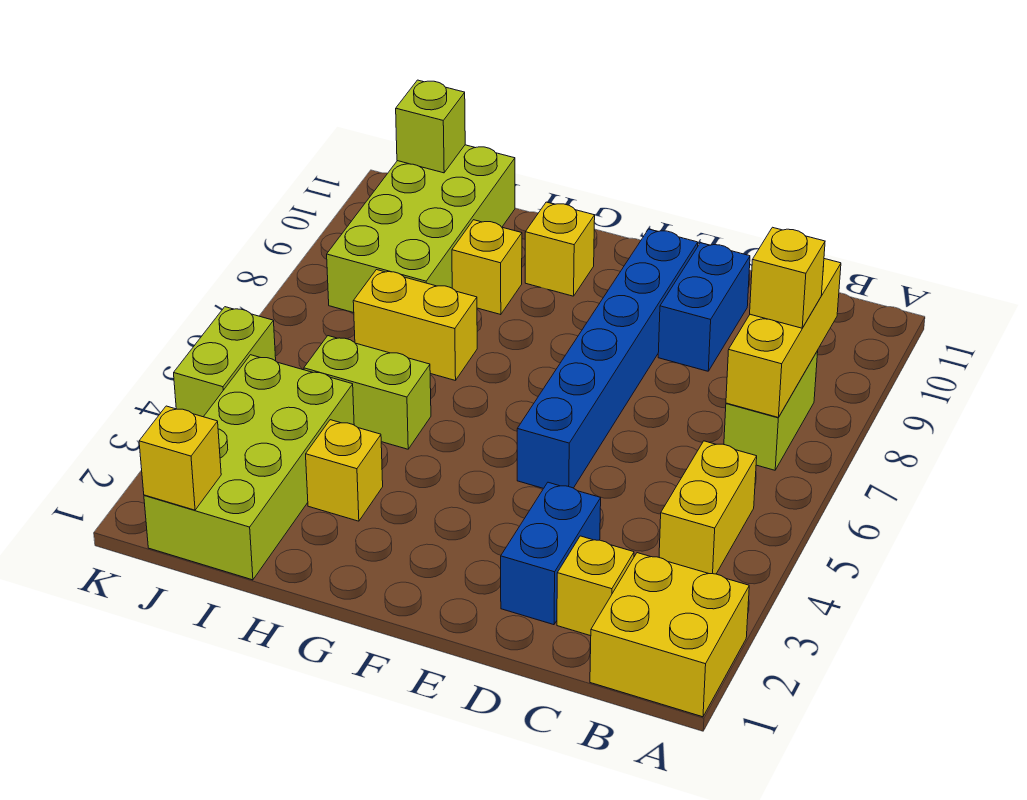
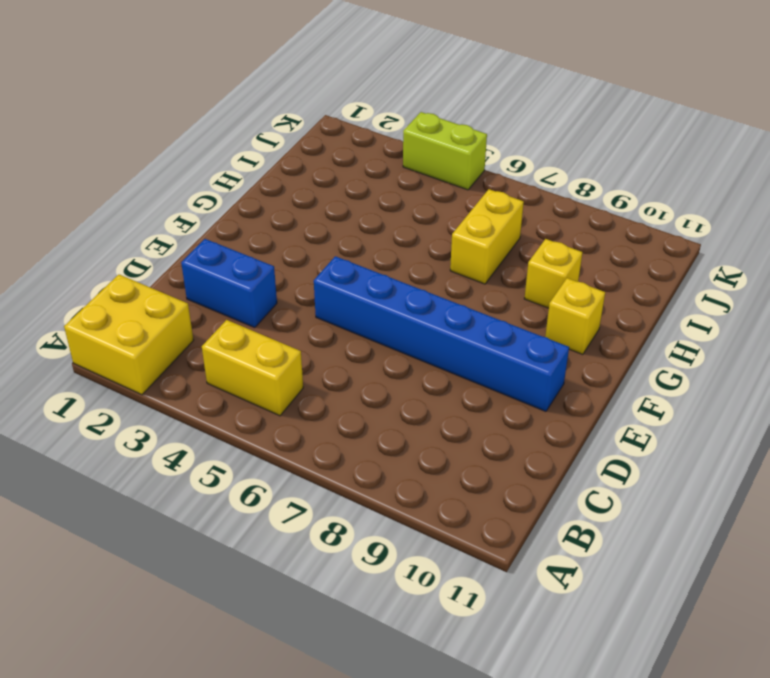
none -> lime 1x2 brick [724,351,818,470]
none -> yellow 1x1 brick [557,536,634,636]
none -> blue 1x2 brick [658,243,750,371]

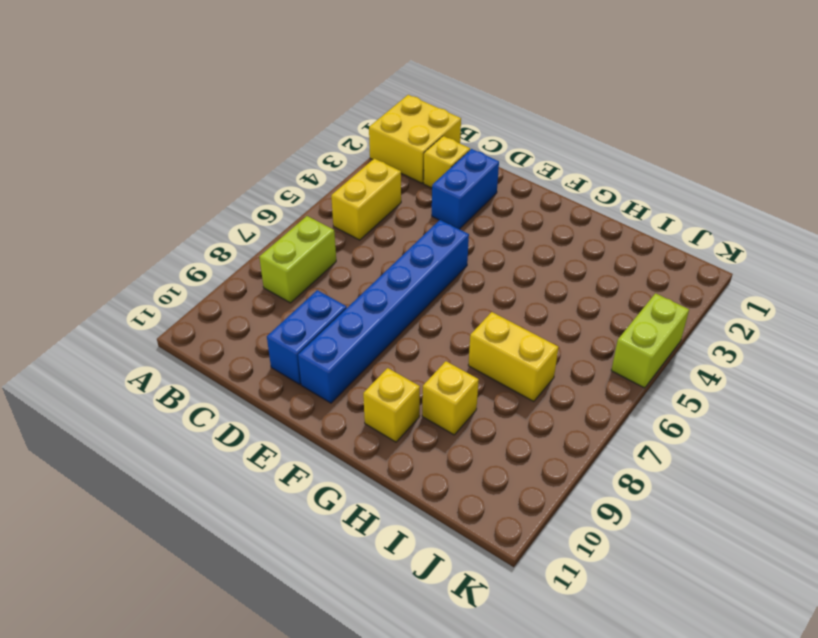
none -> yellow 1x1 brick [306,420,383,521]
none -> lime 1x2 brick [304,336,431,449]
none -> lime 2x4 brick [144,355,354,580]

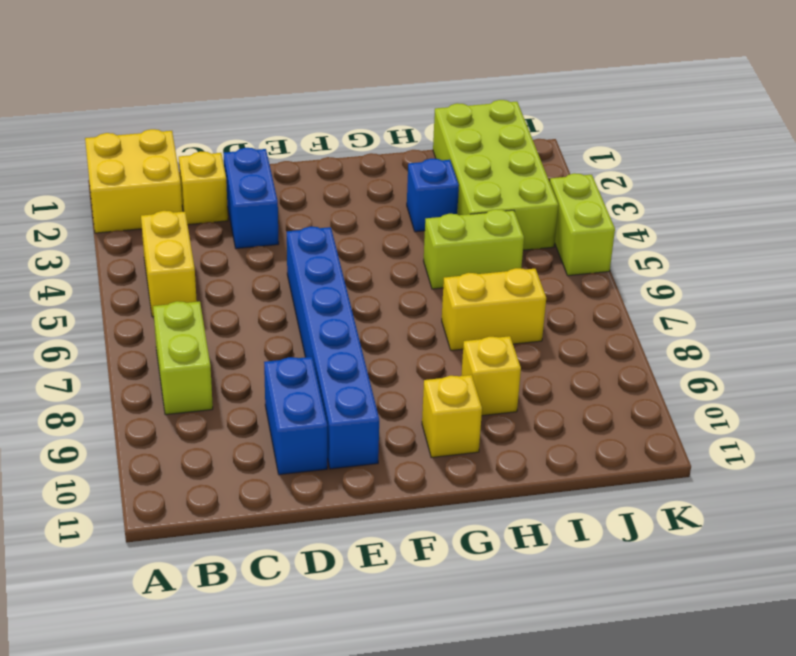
blue 1x1 brick [407,159,459,232] -> yellow 1x1 brick [306,420,383,521]
none -> lime 2x4 brick [327,145,515,313]
none -> yellow 1x3 brick [726,259,841,417]
none -> yellow 1x1 brick [139,406,221,510]

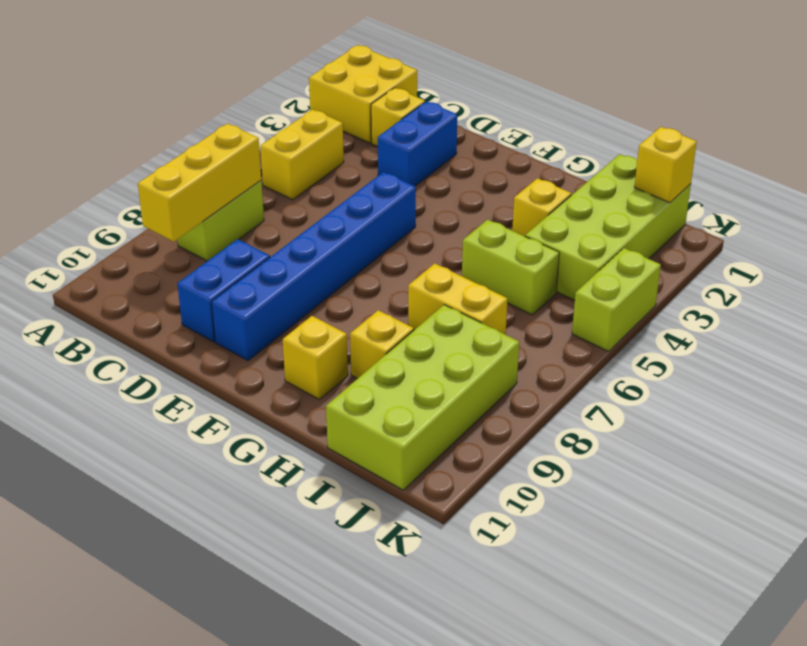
none -> lime 1x1 brick [396,80,465,173]
none -> yellow 1x1 brick [750,227,825,328]

